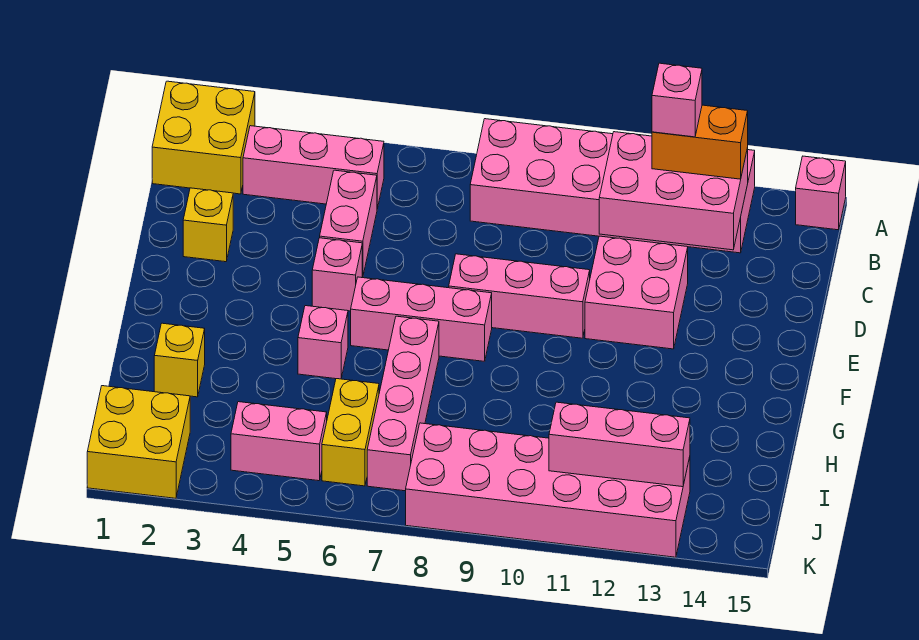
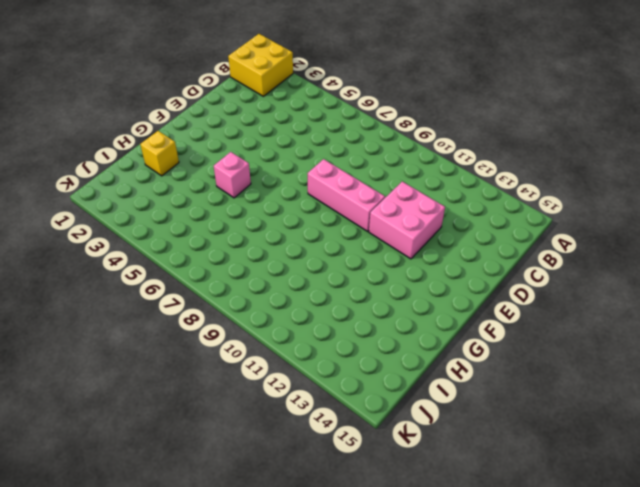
none -> pink 2x6 brick [470,119,755,253]
none -> pink 1x1 brick [796,156,846,230]
none -> pink 1x3 brick [243,126,384,209]

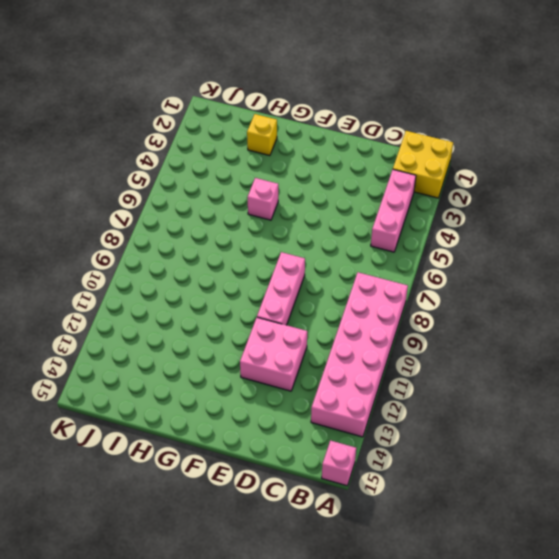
none -> pink 1x2 brick [320,170,377,278]
none -> yellow 1x1 brick [183,188,233,262]
none -> pink 1x1 brick [312,238,362,311]

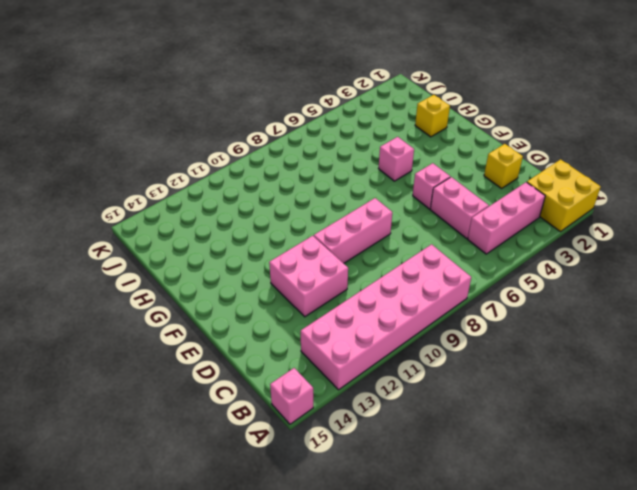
none -> pink 1x3 brick [351,277,492,361]
none -> pink 1x4 brick [367,316,439,491]
none -> yellow 1x2 brick [322,379,379,486]

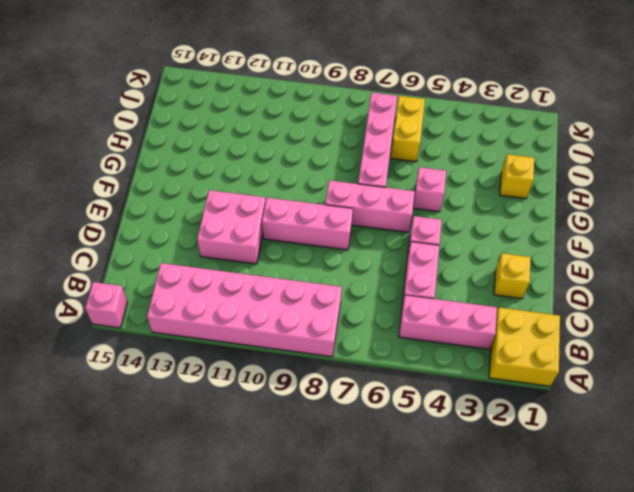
none -> yellow 2x2 brick [87,386,190,498]
none -> pink 1x2 brick [231,402,327,481]
none -> pink 2x6 brick [406,423,690,557]

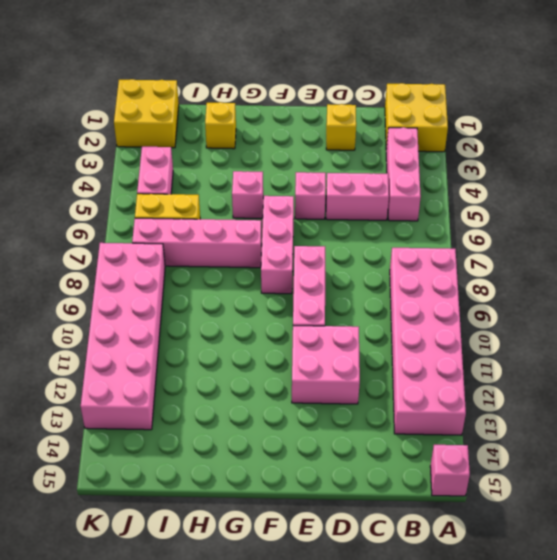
none -> pink 2x3 brick [599,132,748,250]
none -> pink 1x3 brick [549,402,690,487]
none -> orange 1x2 brick [652,105,748,179]

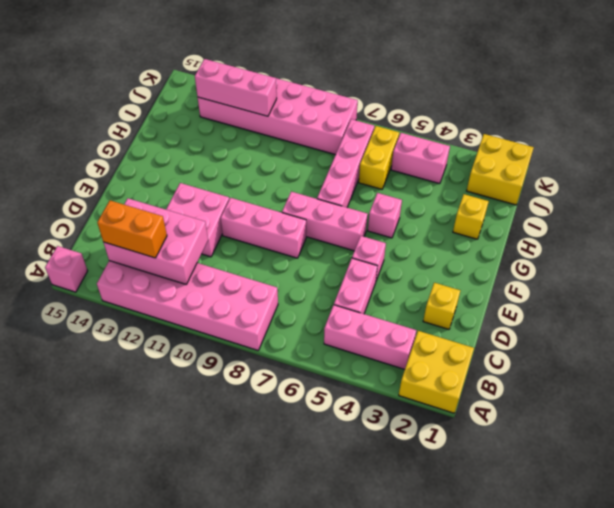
none -> pink 1x1 brick [652,63,702,137]

